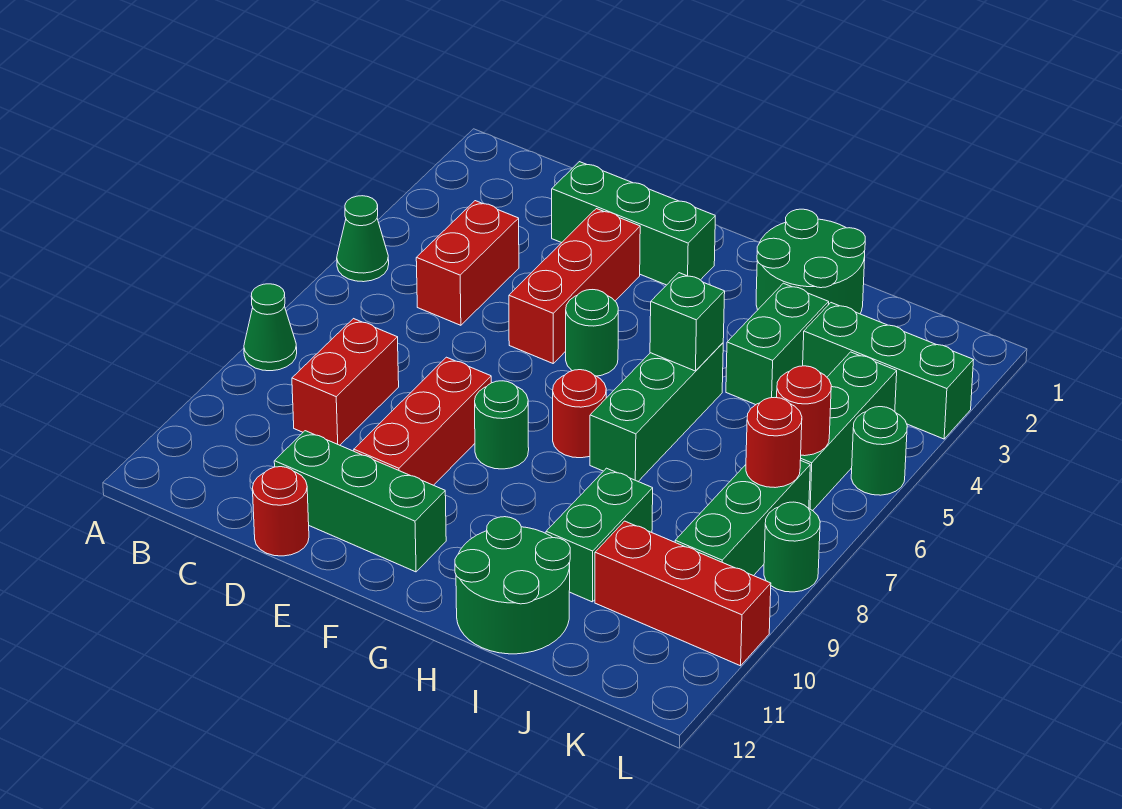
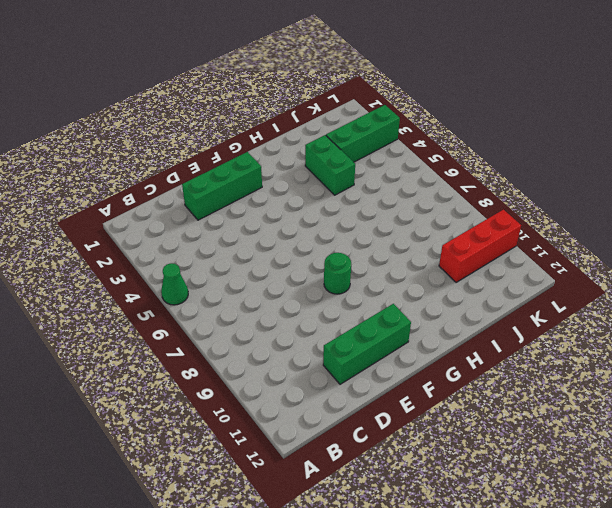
none -> green 1x1 cone [244,284,297,371]
none -> red 1x2 brick [416,201,519,325]
none -> red 1x2 brick [292,319,399,445]

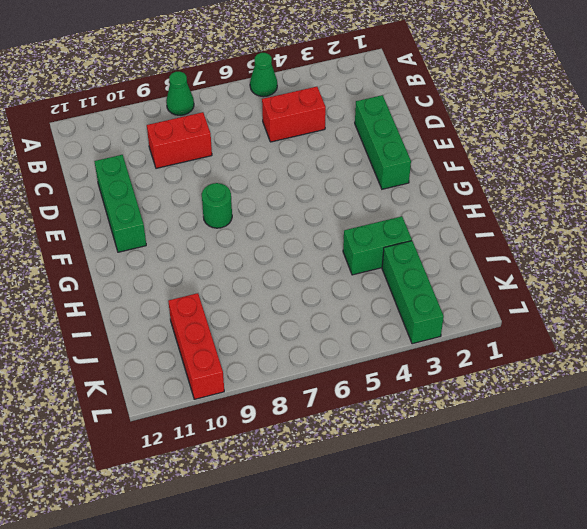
none -> red 1x1 round brick [252,467,309,556]
none -> red 1x3 brick [509,209,640,363]
none -> red 1x3 brick [354,357,491,485]

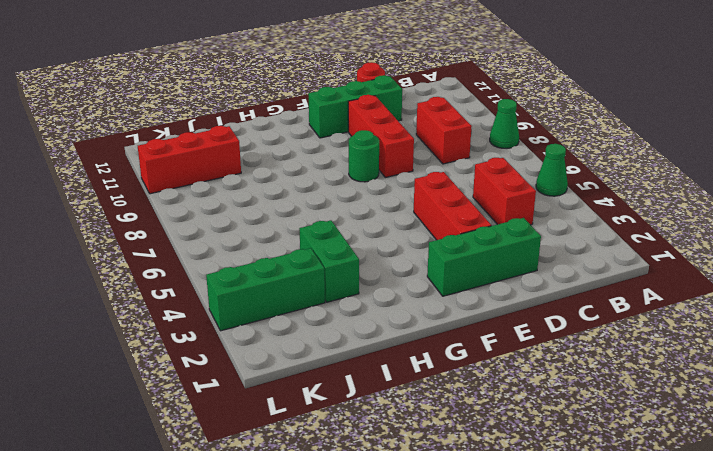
none -> green 1x1 round brick [566,290,618,376]
none -> red 1x1 round brick [553,370,606,458]
none -> green 2x2 round brick [756,209,865,314]

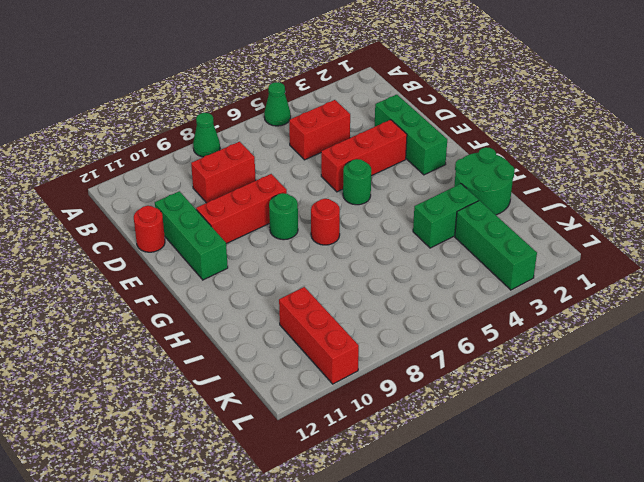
none -> green 1x3 brick [590,343,723,481]
none -> green 2x2 round brick [455,517,570,654]
none -> green 1x2 brick [546,468,653,602]

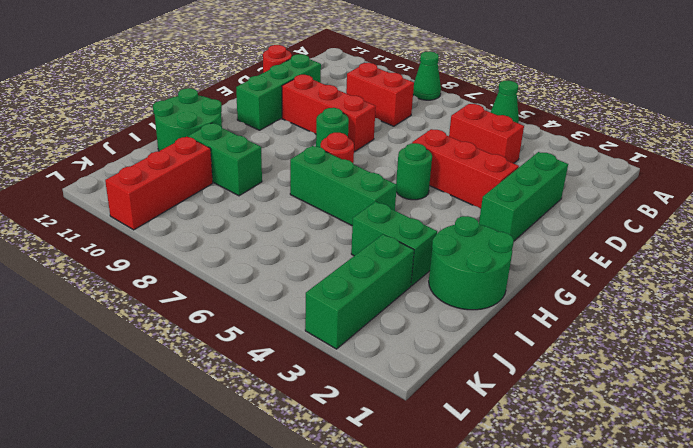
none -> green 1x3 brick [801,352,897,511]
none -> green 1x3 brick [675,460,810,576]
none -> green 1x1 round brick [851,407,907,495]

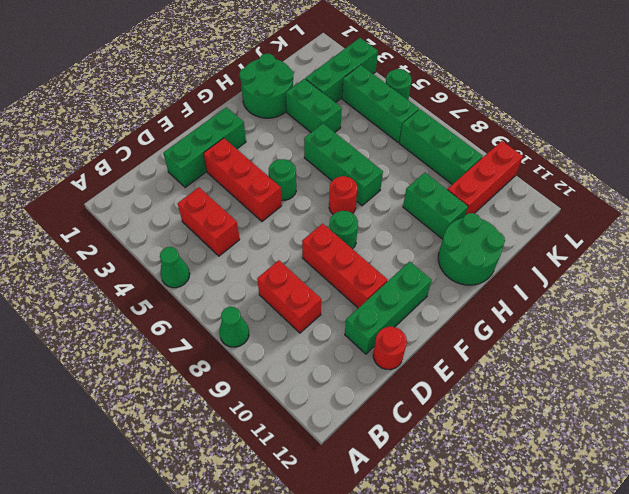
none -> green 1x1 round brick [764,502,820,592]
none -> green 1x1 brick [650,273,725,371]
none -> red 1x1 round brick [777,366,831,456]

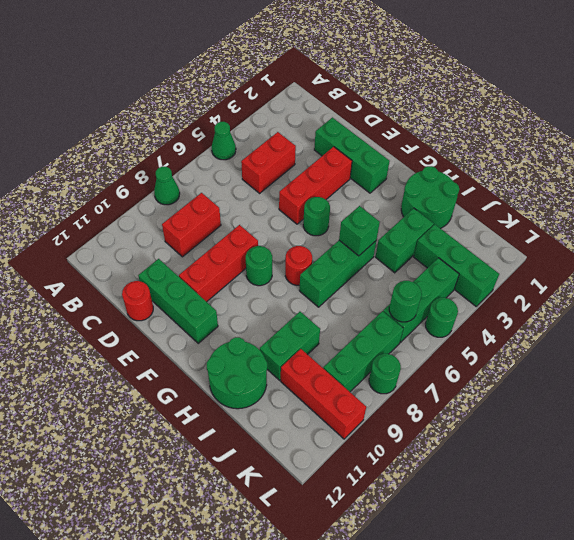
green 1x1 round brick [389,281,422,322] -> red 1x1 round brick [777,366,831,456]
none -> red 1x1 round brick [746,398,802,488]

